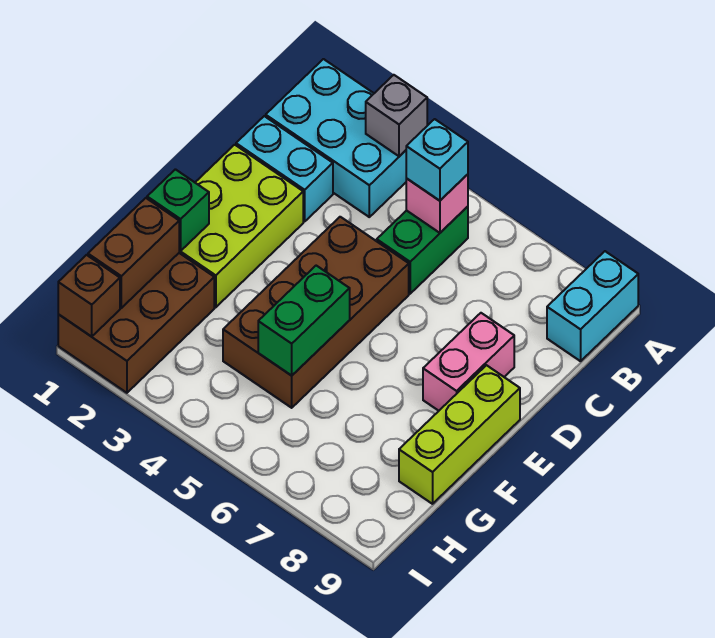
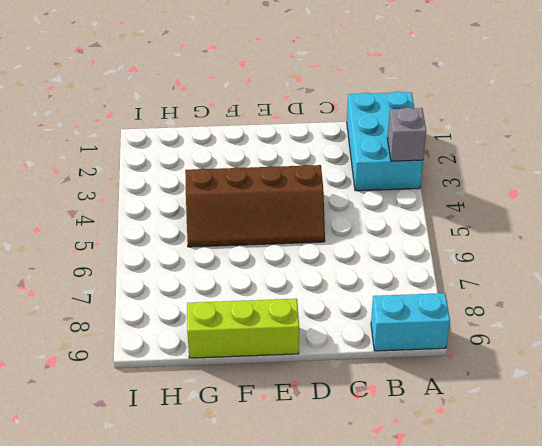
brown 2x4 slope [185,165,325,247] -> brown 2x4 brick [223,217,409,408]
none -> green 1x2 brick [377,207,468,294]
none -> cyan 1x2 brick [236,116,333,222]
none -> lime 2x3 brick [179,145,303,307]

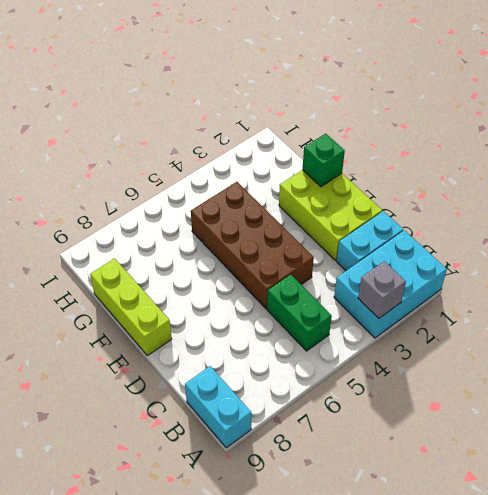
none -> pink 1x2 brick [423,313,514,411]
none -> brown 2x3 brick [58,253,214,393]
none -> pink 1x1 brick [406,174,468,233]

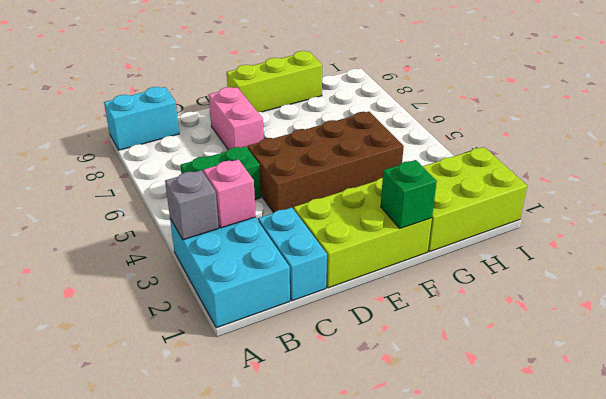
pink 1x1 brick [203,159,256,228] -> pink 1x1 brick moved to [406,174,468,233]
pink 1x2 brick [209,87,264,150] -> pink 1x2 brick turned to [423,313,514,411]
lime 2x3 brick [422,147,527,252] -> brown 2x3 brick [58,253,214,393]
none -> green 1x2 brick [258,266,350,376]
none -> brown 1x2 brick [88,198,179,308]
none -> brown 1x1 brick [58,255,120,337]

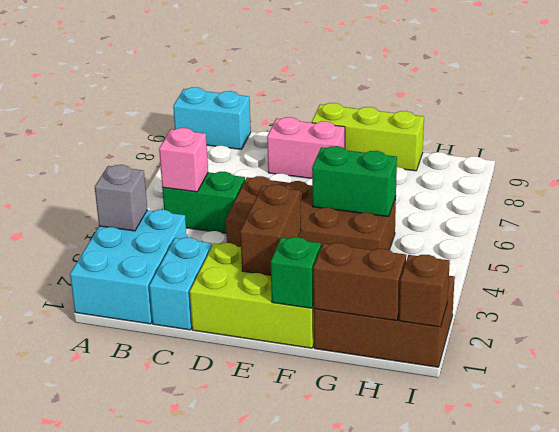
brown 1x2 brick [240,185,301,275] -> none
none -> cyan 1x1 brick [406,119,468,201]

